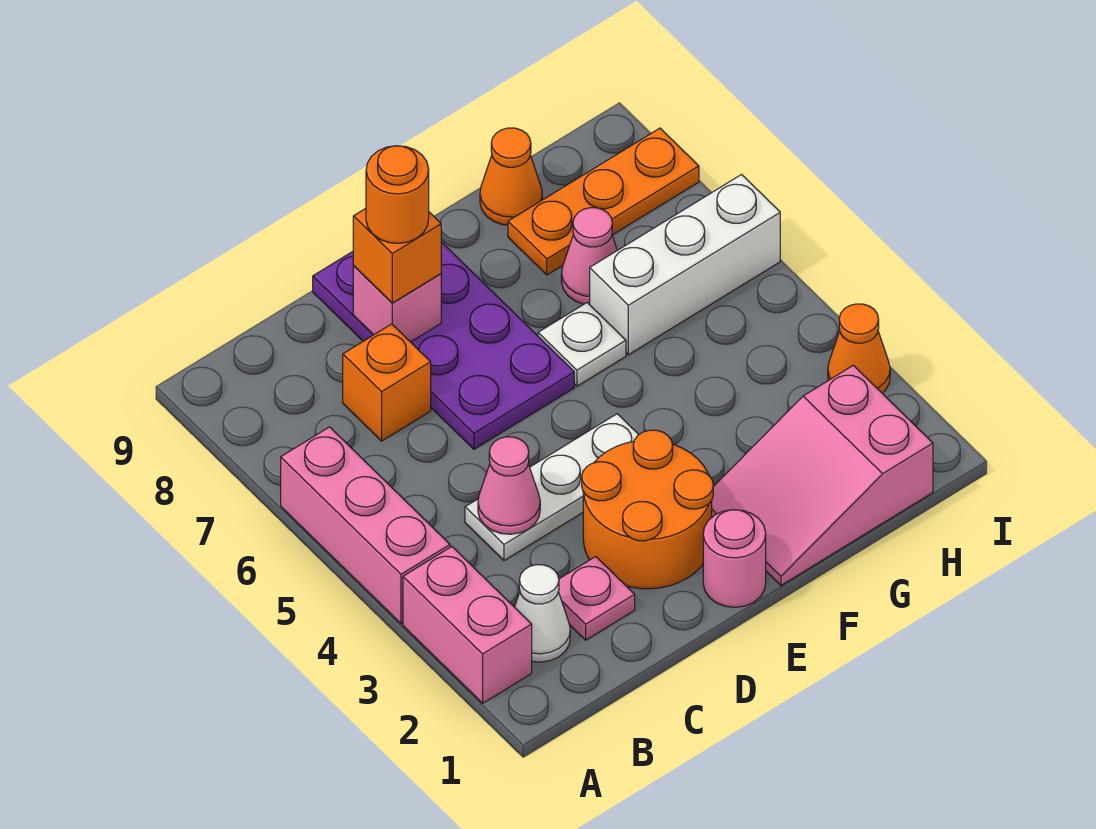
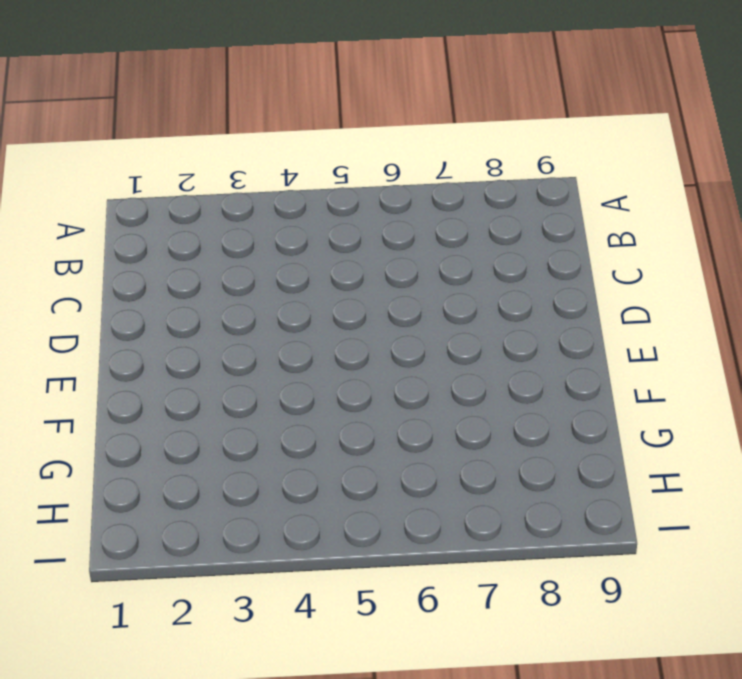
none -> pink 1x2 brick [403,547,532,703]
none -> pink 1x3 brick [281,427,450,624]
none -> white 1x1 cone [515,565,570,662]

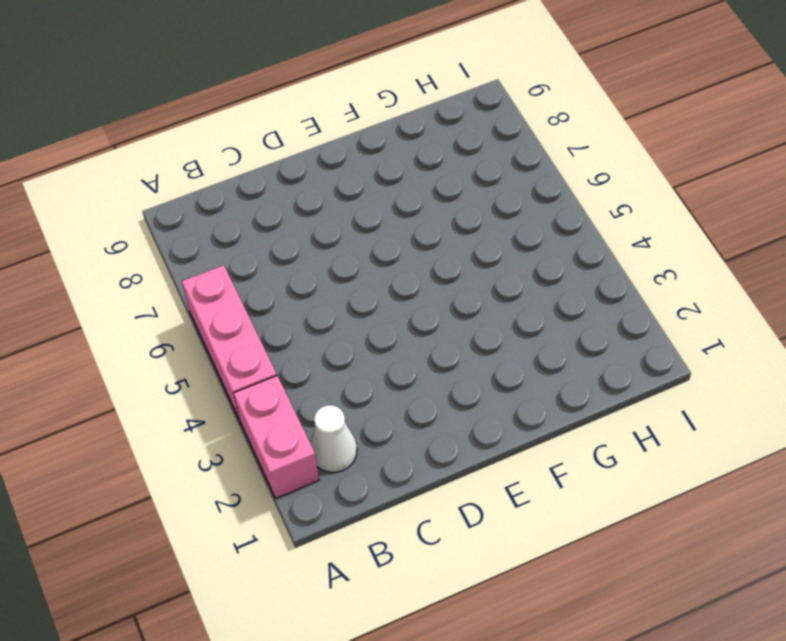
none -> pink 1x1 plate [558,557,635,640]
none -> white 1x3 plate [465,414,639,561]
none -> orange 1x1 brick [343,324,431,441]

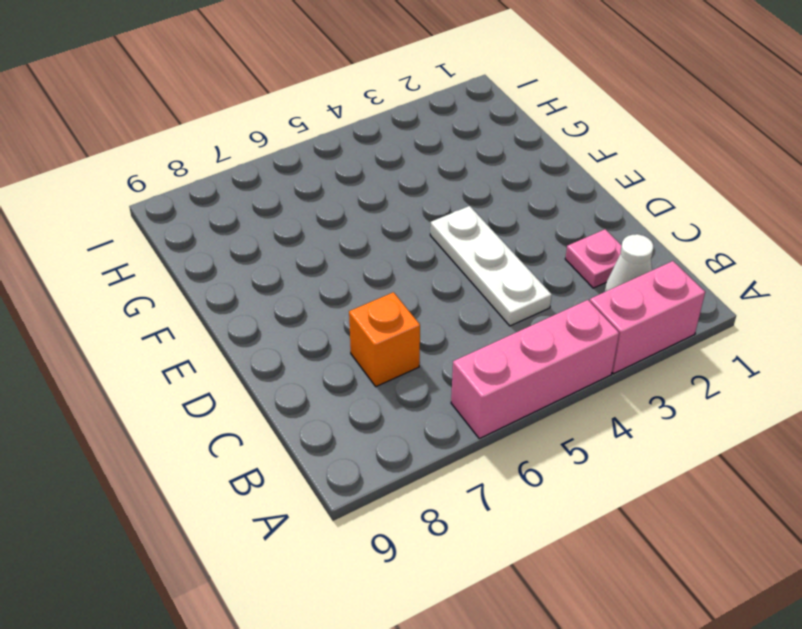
none -> orange 2x2 round brick [582,430,713,589]
none -> purple 2x4 plate [313,242,574,449]
none -> pink 1x1 round brick [703,510,766,607]

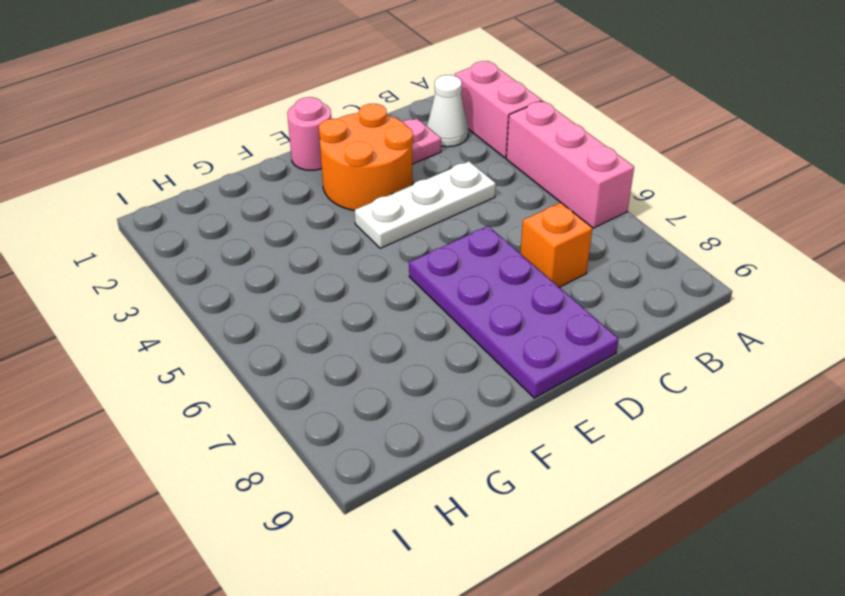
none -> pink 2x3 slope [712,365,933,585]
none -> white 1x1 plate [538,303,626,386]
none -> white 1x3 brick [590,175,780,355]

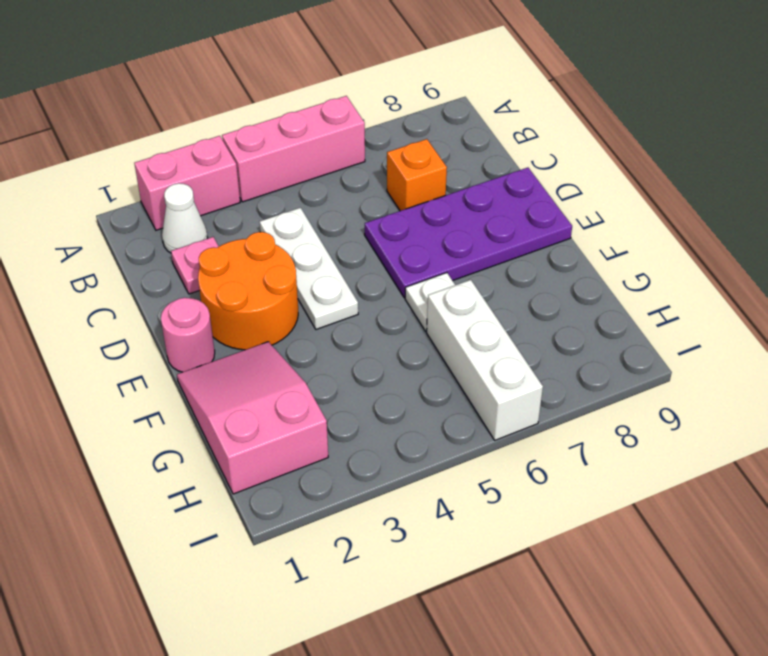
none -> pink 1x1 cone [561,208,617,305]
none -> orange 1x3 plate [508,128,699,275]
none -> orange 1x1 cone [480,128,542,225]

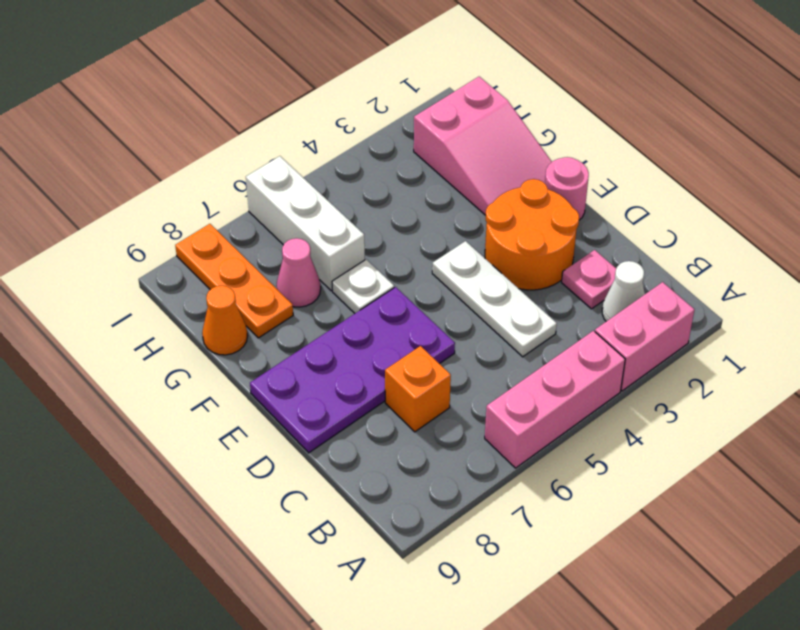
none -> orange 1x1 cone [828,304,890,393]
none -> pink 1x1 cone [478,437,540,534]
none -> pink 1x1 brick [353,266,441,342]

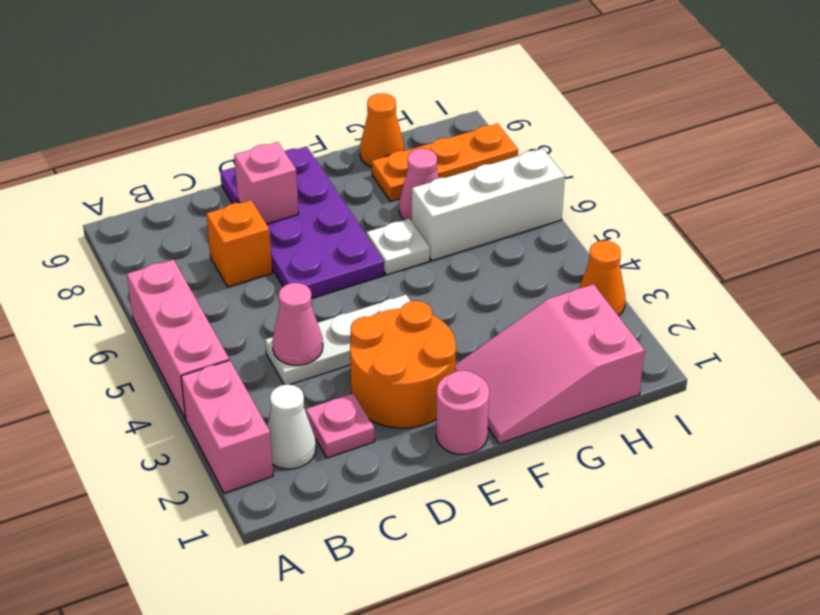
none -> orange 1x1 brick [353,209,441,303]
none -> orange 1x1 round brick [366,146,429,243]

